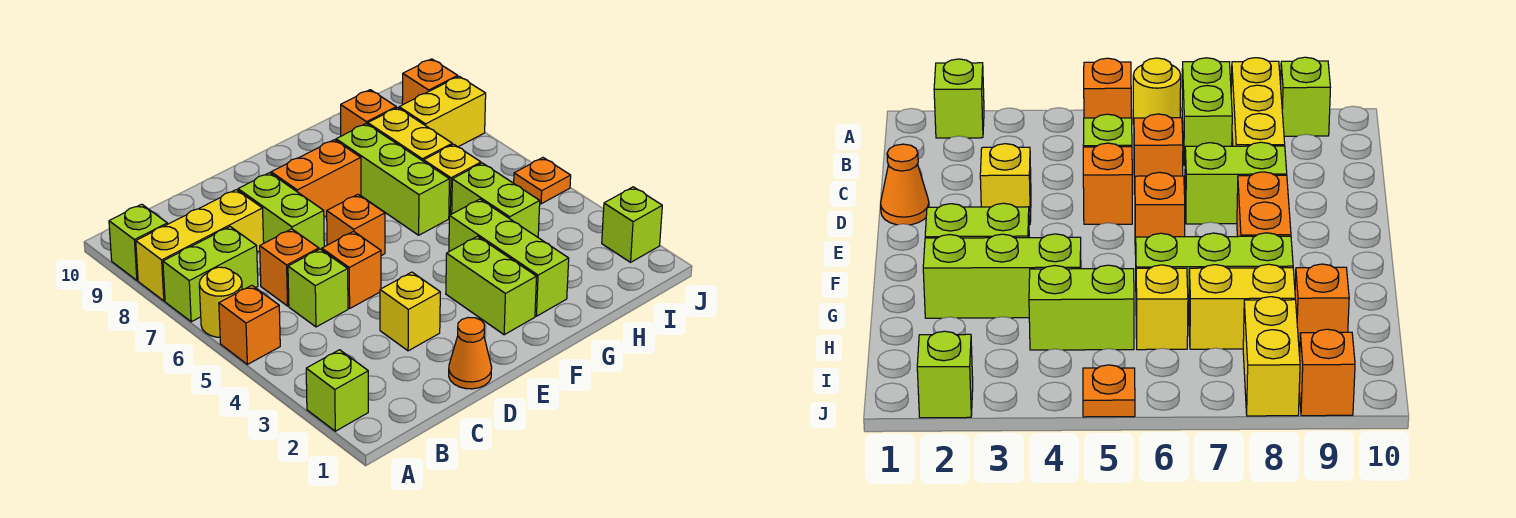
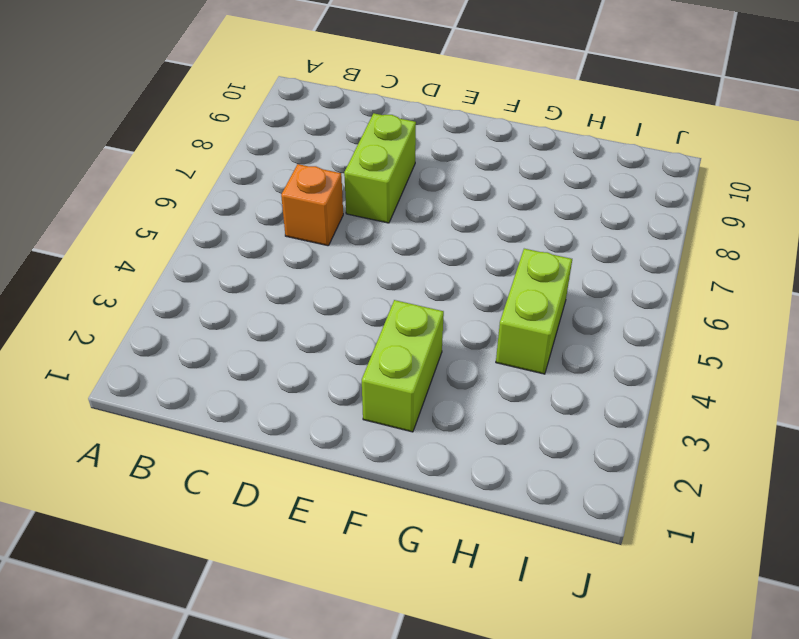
none -> lime 1x1 brick [306,350,368,431]
none -> orange 1x1 brick [219,285,280,364]
none -> yellow 1x1 round brick [199,267,242,337]

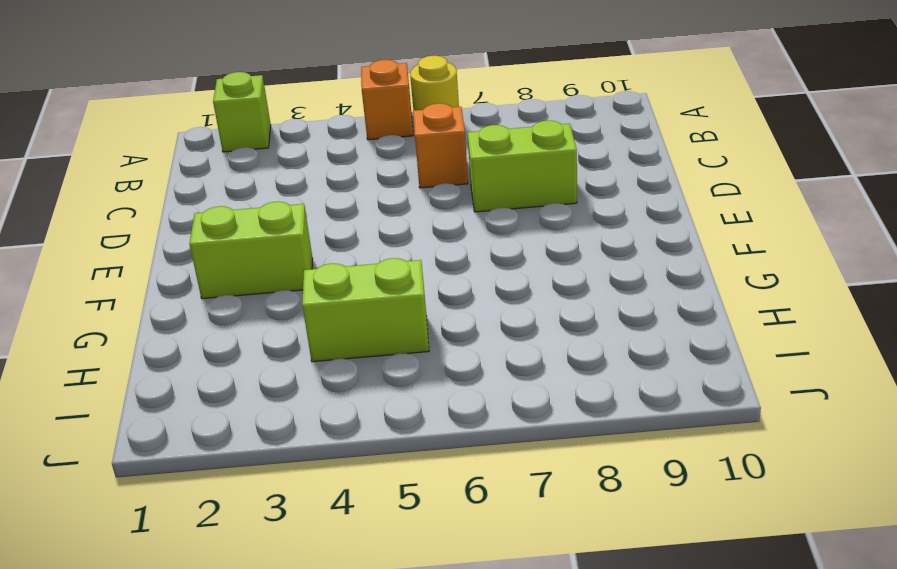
none -> lime 1x2 brick [163,227,258,322]
none -> yellow 1x3 brick [136,190,264,301]
none -> lime 1x1 brick [109,204,167,280]

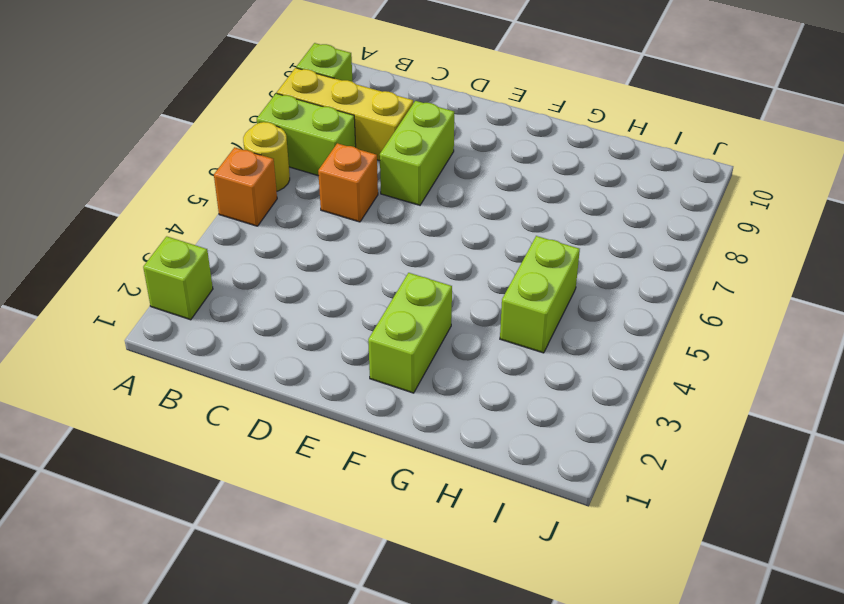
none -> lime 1x1 brick [288,249,348,327]
none -> orange 1x1 cone [449,317,492,389]
none -> yellow 1x1 brick [380,272,440,351]

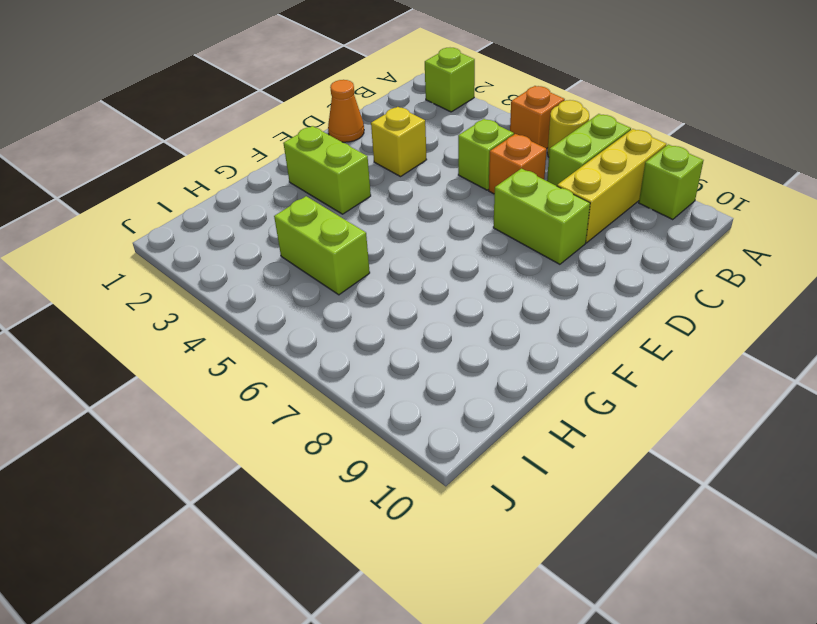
none -> orange 1x1 brick [322,231,381,308]
none -> orange 1x1 brick [327,194,385,256]
none -> orange 1x2 brick [271,140,361,217]

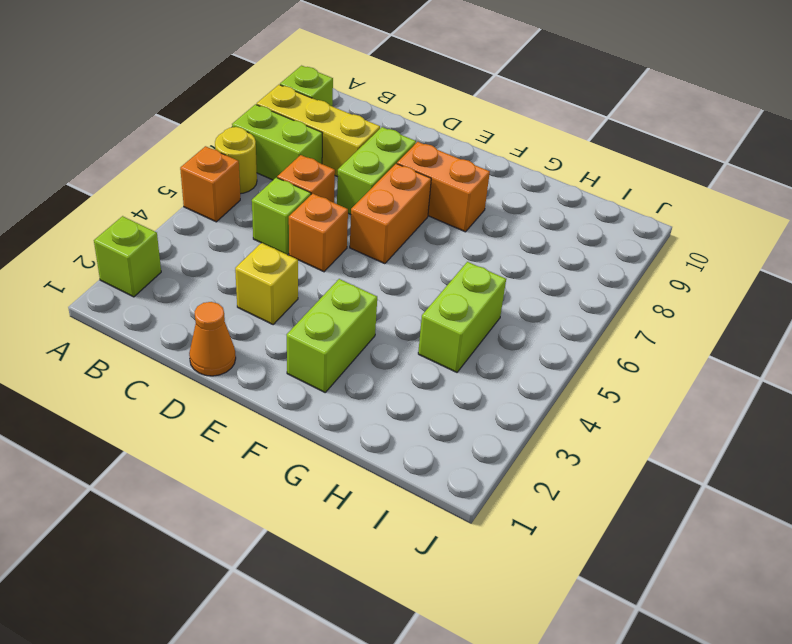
orange 1x2 brick [350,164,431,264] -> orange 1x1 brick [327,194,385,256]
none -> lime 1x3 brick [449,199,569,316]
none -> lime 1x3 brick [336,123,449,235]
none -> yellow 1x1 brick [424,144,481,216]

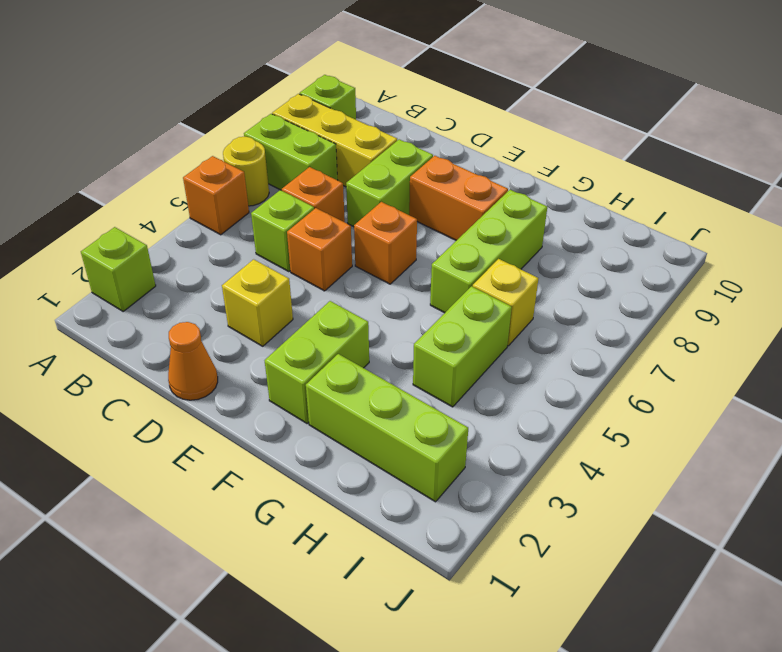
lime 1x3 brick [306,354,468,502] -> lime 1x3 brick turned to [449,199,569,316]
none -> yellow 1x2 brick [368,108,452,161]
none -> orange 1x1 brick [341,90,396,136]
none -> yellow 1x2 brick [399,76,486,147]

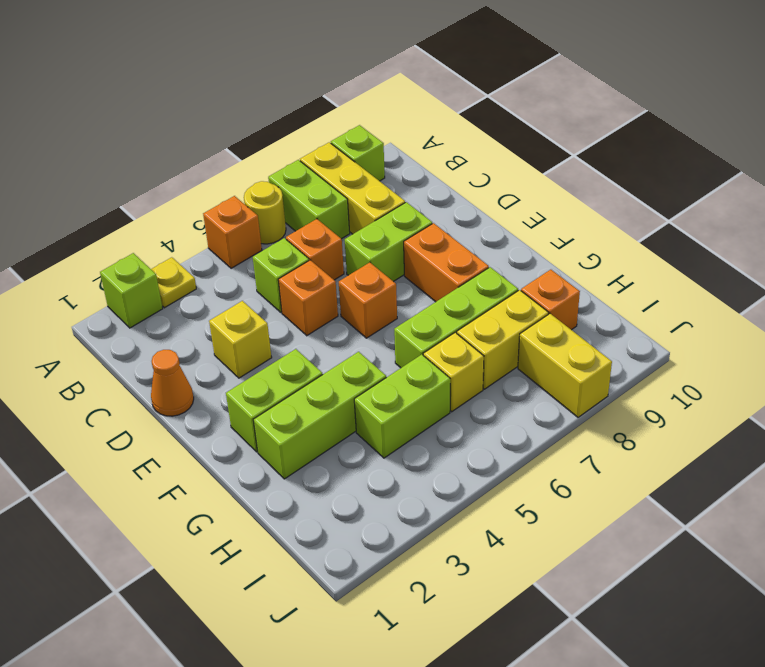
yellow 1x1 plate [151,257,196,308] -> none
none -> lime 1x1 brick [602,187,662,262]
none -> orange 1x1 plate [514,158,571,204]
none -> orange 1x1 brick [402,59,458,105]

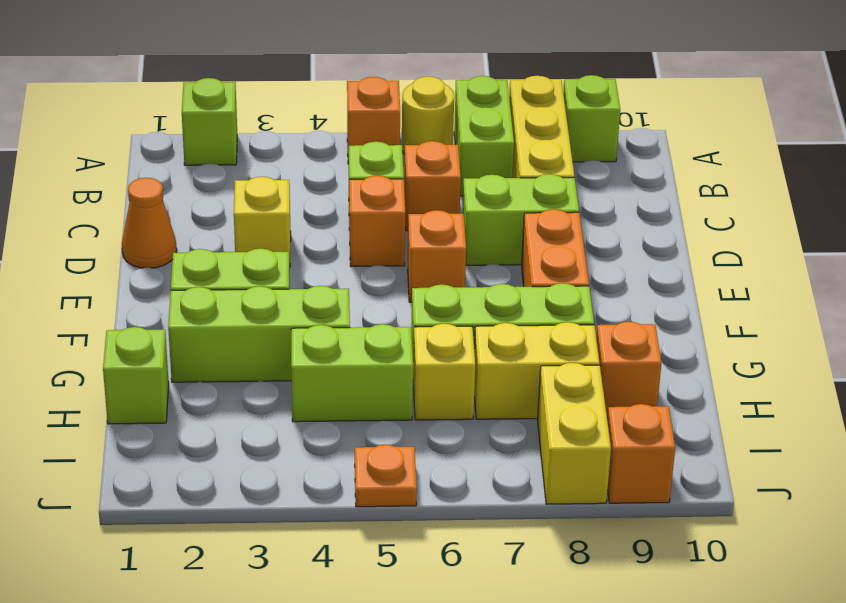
lime 1x1 brick [103,327,169,424] -> lime 1x1 brick moved to [602,187,662,262]

